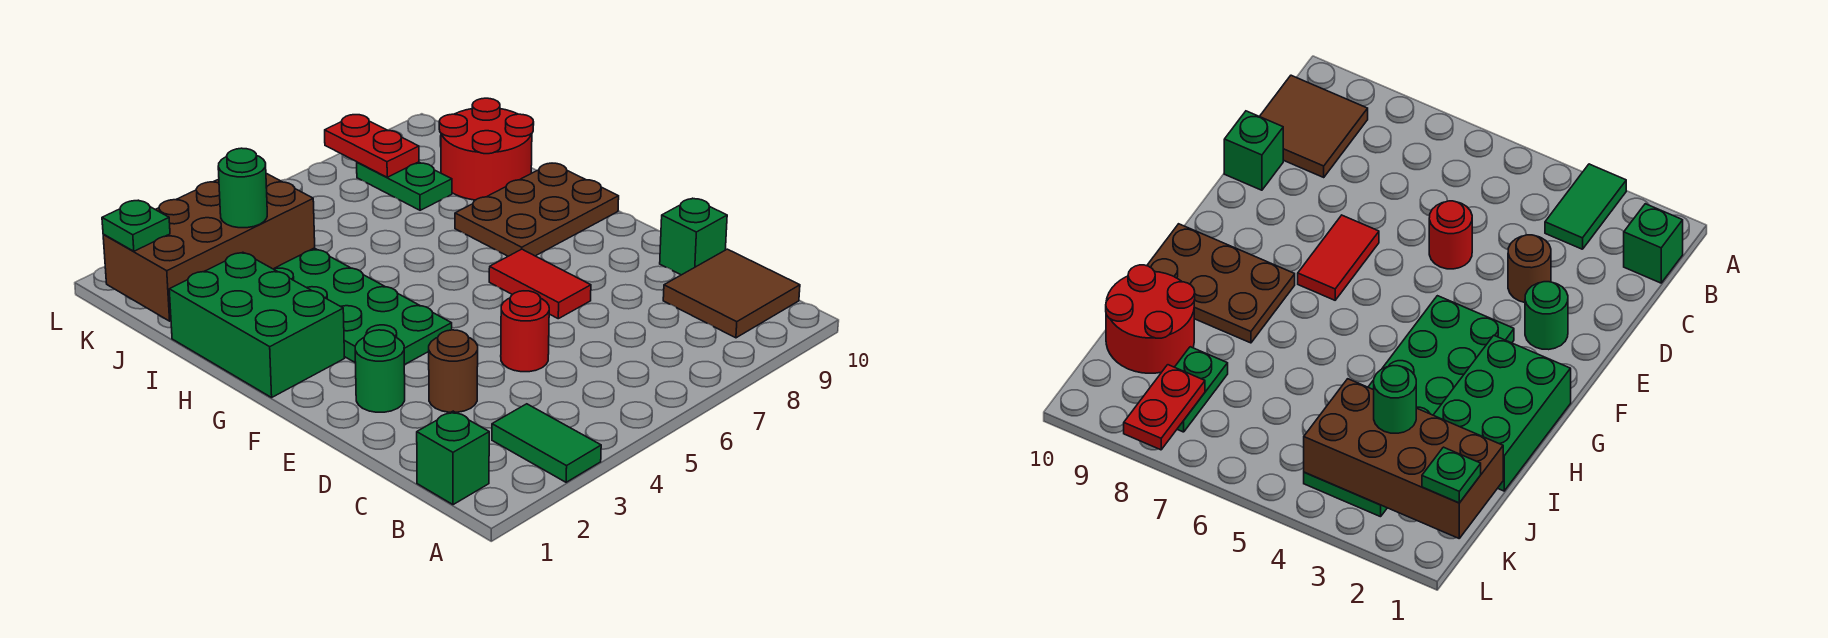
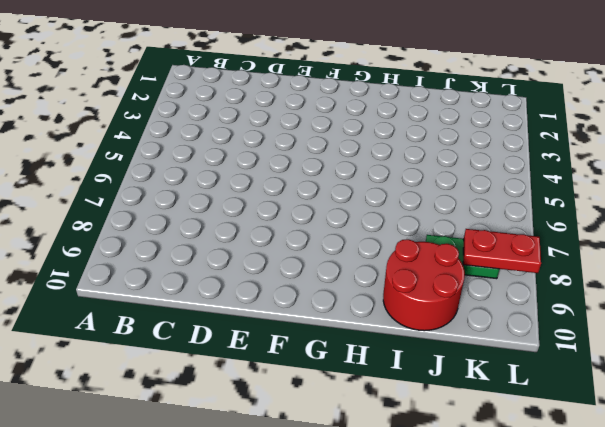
none -> green 1x2 tile [492,404,601,482]
none -> green 1x1 brick [417,411,489,505]
none -> brown 2x2 tile [663,249,800,338]

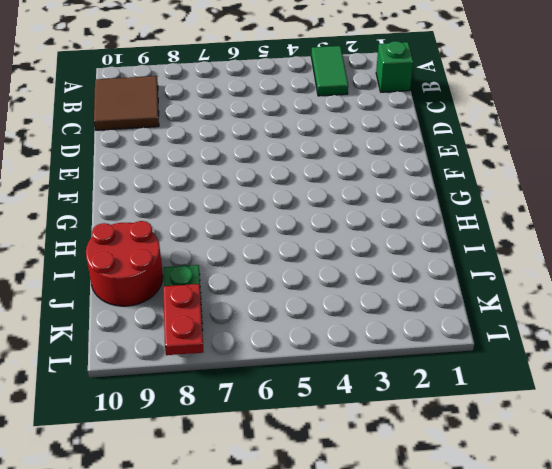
none -> brown 1x1 round brick [429,330,478,412]
none -> red 1x1 round brick [501,291,549,372]
none -> green 1x1 brick [660,198,727,275]

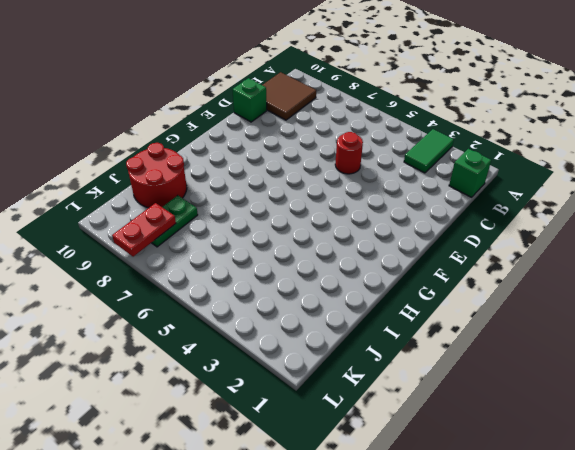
none -> brown 1x1 round brick [429,330,478,412]
none -> green 1x1 round brick [355,330,405,412]
none -> red 1x2 tile [489,249,591,319]

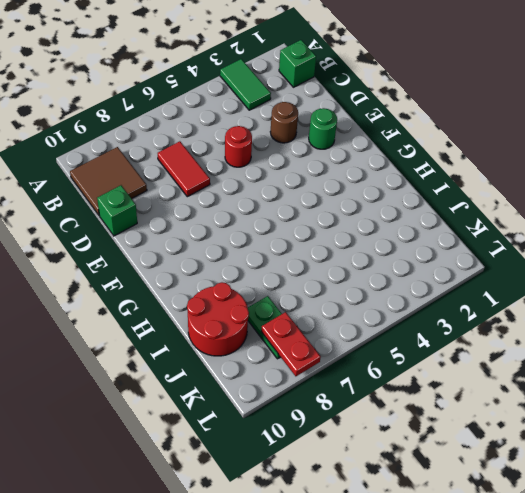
red 1x2 tile [158,141,210,197] -> red 1x2 tile moved to [489,249,591,319]
none -> green 2x6 plate [274,248,452,365]
none -> green 2x3 brick [169,252,344,397]
none -> brown 2x3 plate [455,163,619,256]

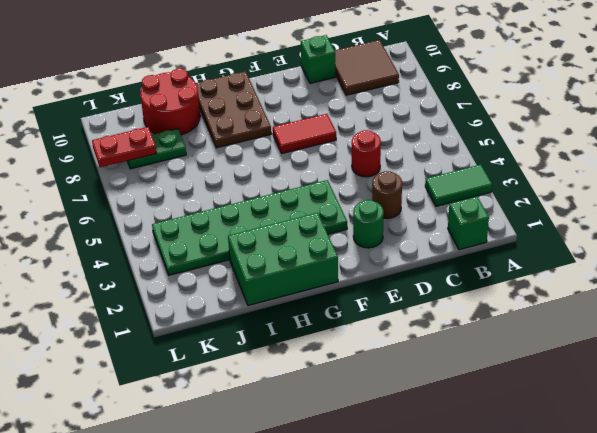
none -> brown 2x4 brick [103,173,315,321]
none -> green 1x1 round brick [218,148,267,228]
none -> green 1x1 plate [102,200,170,251]

